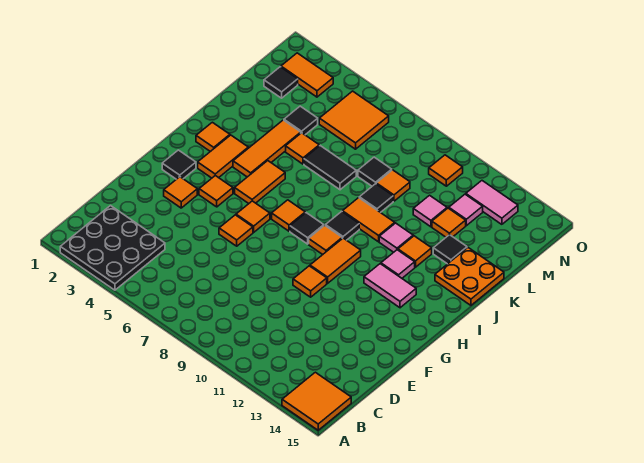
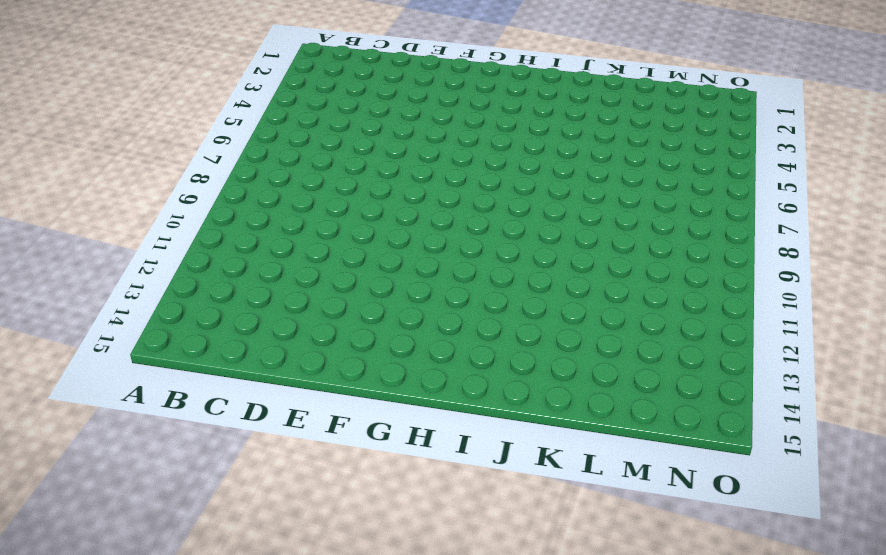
none -> black 3x3 plate [60,206,165,290]
none -> orange 2x2 tile [282,372,351,430]
none -> orange 1x1 tile [164,177,197,208]
none -> orange 1x1 tile [219,215,253,246]

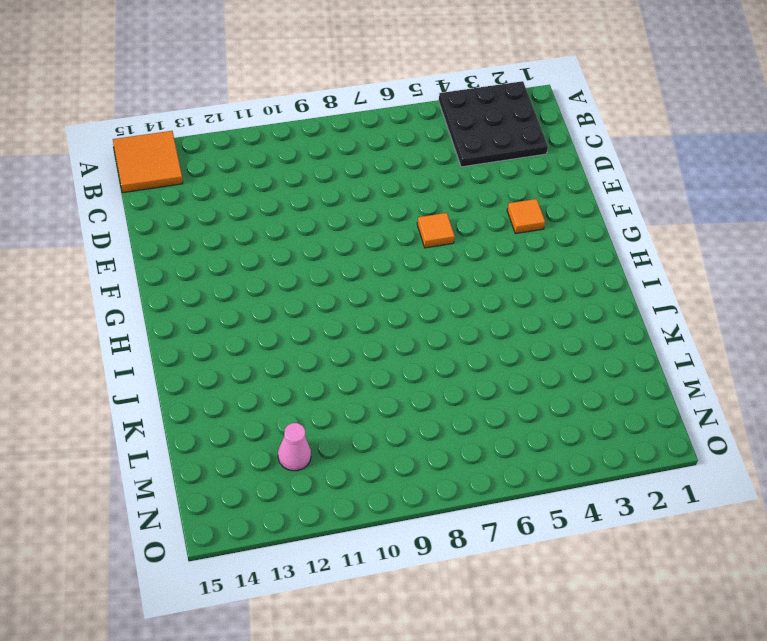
pink 1x1 cone [278,423,311,471] -> pink 1x1 tile [449,194,483,226]
none -> orange 1x1 tile [293,266,327,297]
none -> black 1x1 tile [162,150,196,179]
none -> orange 1x1 tile [199,176,233,207]
none -> orange 1x1 tile [236,201,270,232]

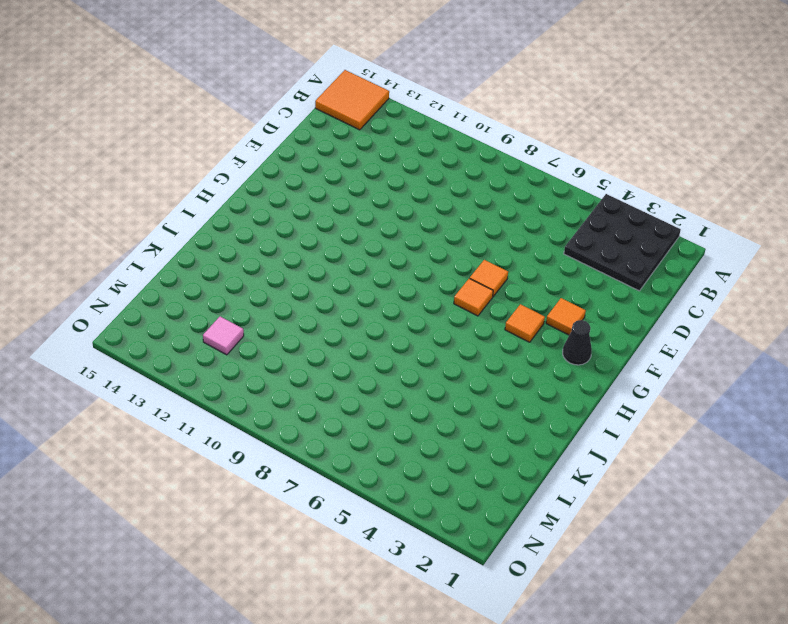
black 1x1 cone [563,320,592,365] -> black 1x1 tile [162,150,196,179]
none -> orange 1x1 tile [293,266,327,297]
none -> orange 1x2 tile [310,238,361,283]
none -> orange 1x2 tile [198,135,248,178]
none -> orange 1x2 tile [235,161,285,204]

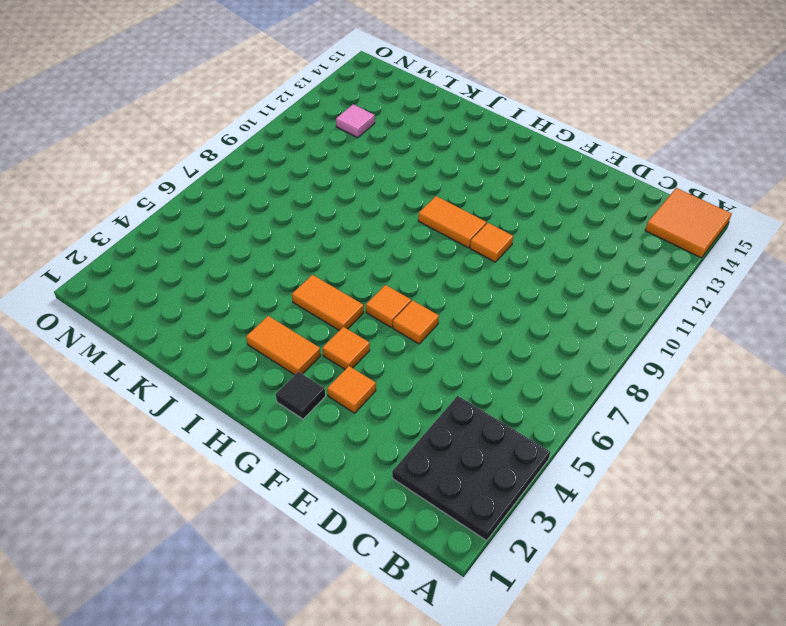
none -> orange 1x1 tile [272,200,305,231]
none -> black 1x1 tile [290,213,324,244]
none -> orange 1x1 tile [309,225,342,255]
none -> pink 1x2 tile [364,264,416,308]

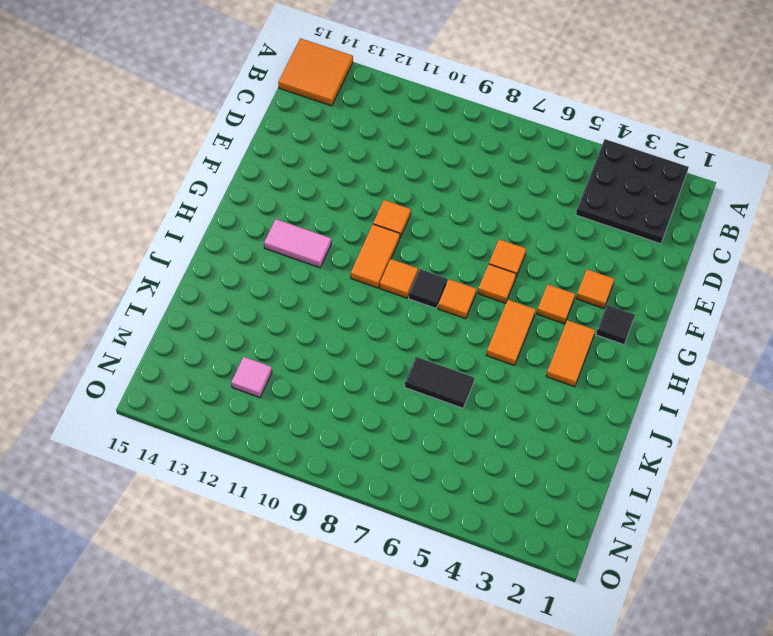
none -> orange 1x1 tile [196,122,230,152]
none -> orange 1x3 tile [233,120,301,177]
none -> black 1x1 tile [326,211,359,240]
none -> pink 1x1 tile [381,250,415,278]

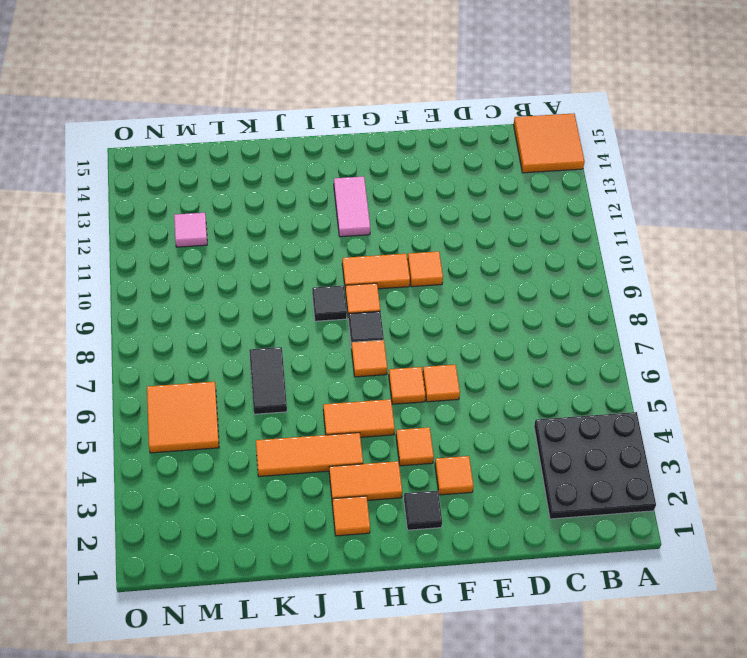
none -> pink 1x1 tile [381,250,415,278]
none -> orange 1x2 tile [342,198,395,242]
none -> pink 1x1 tile [379,223,413,252]
none -> orange 1x1 tile [398,236,432,267]

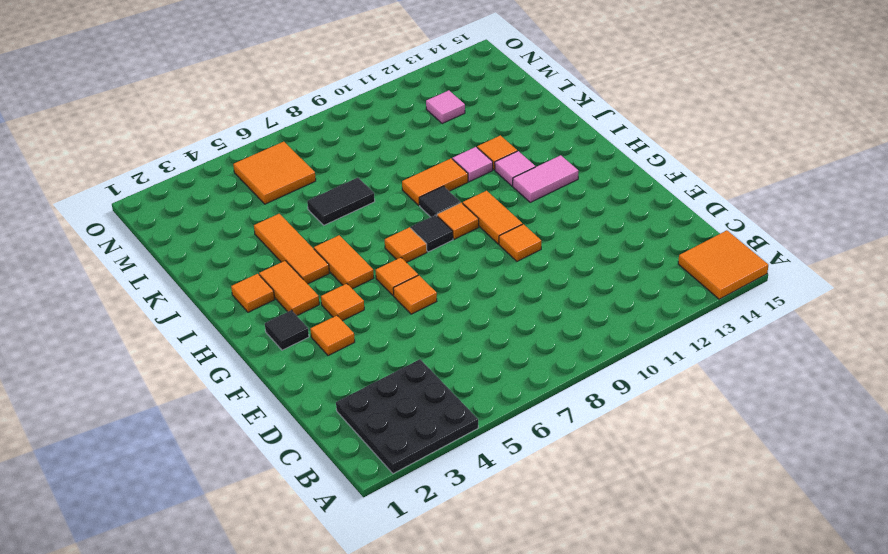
none -> orange 2x2 plate [435,248,504,305]
none -> orange 1x1 tile [286,133,319,164]
none -> black 1x1 tile [359,184,393,213]
none -> black 1x1 tile [433,235,467,264]

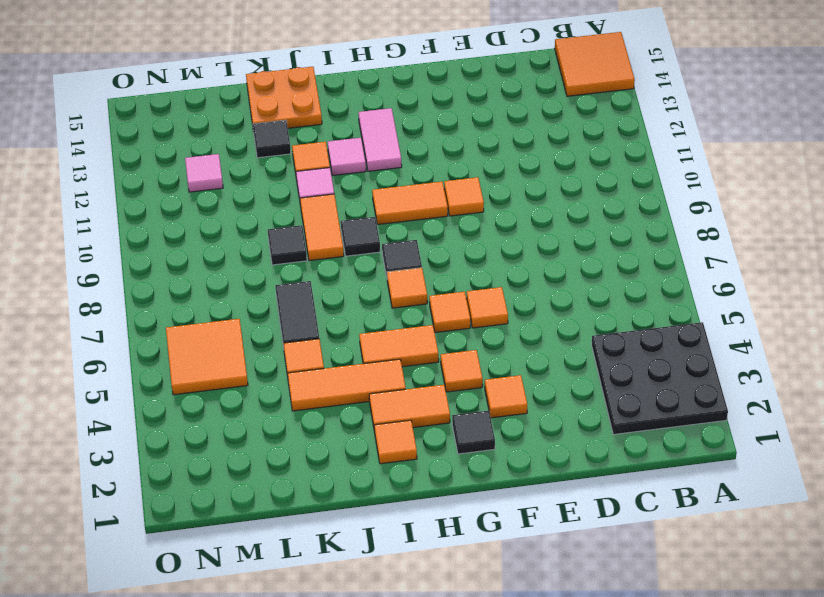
none -> orange 1x1 tile [309,225,342,255]
none -> black 1x1 tile [284,106,318,135]
none -> black 1x1 tile [358,157,392,186]
none -> orange 1x1 tile [376,170,410,201]

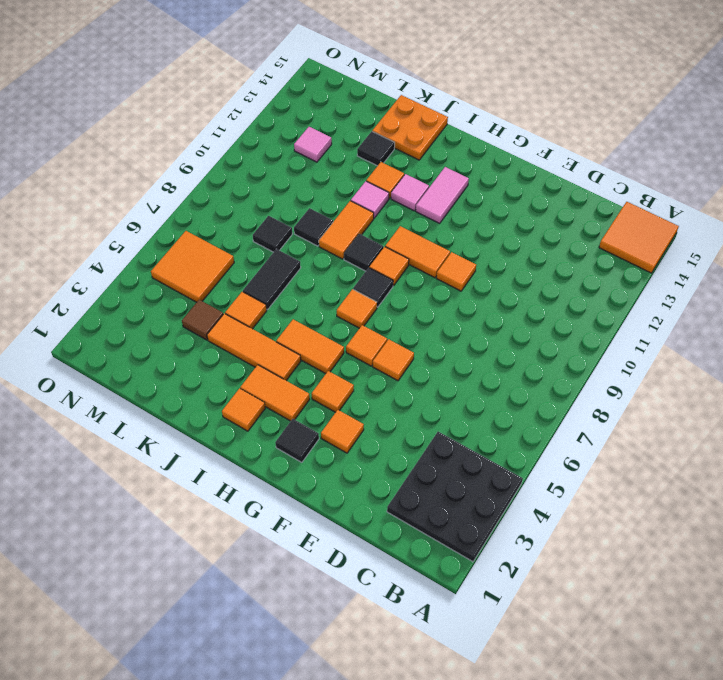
brown 1x1 tile [182,300,223,340] -> black 1x1 tile [284,106,318,135]
none -> orange 1x1 tile [376,170,410,201]
none -> pink 1x1 tile [413,195,447,227]
none -> orange 1x1 tile [432,208,466,237]
none -> black 1x1 tile [264,67,298,98]

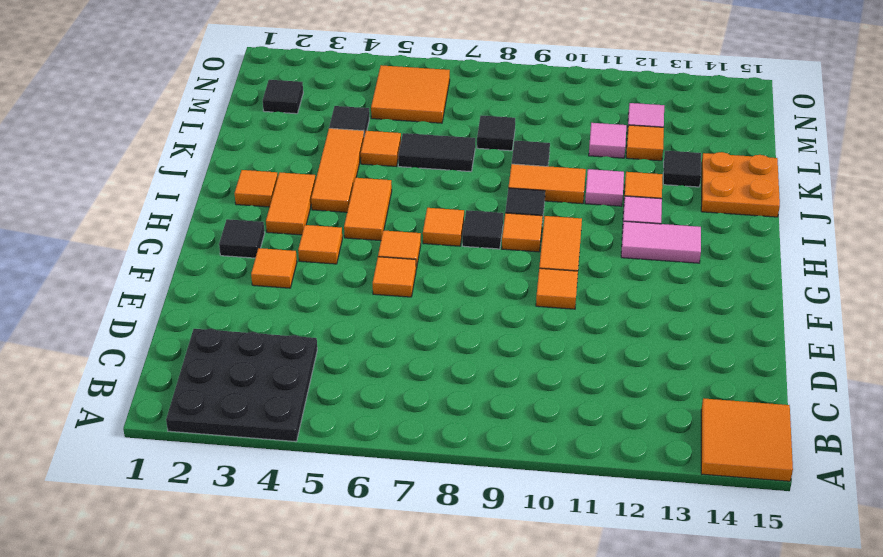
none -> orange 1x1 tile [376,170,410,201]
none -> orange 1x2 tile [281,53,333,97]
none -> orange 1x1 tile [429,155,463,186]
none -> pink 1x2 tile [466,181,518,224]

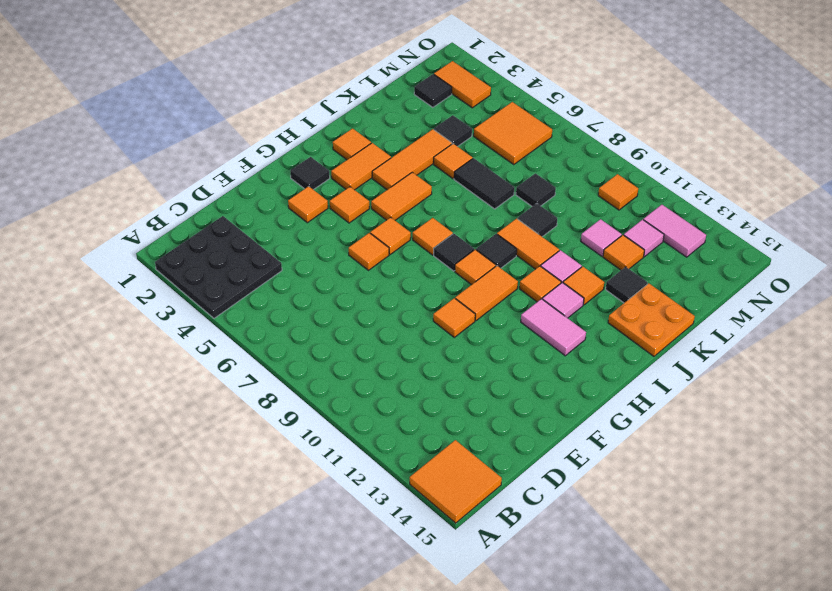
orange 1x1 tile [520,266,561,302] -> orange 1x1 tile moved to [376,170,410,201]

